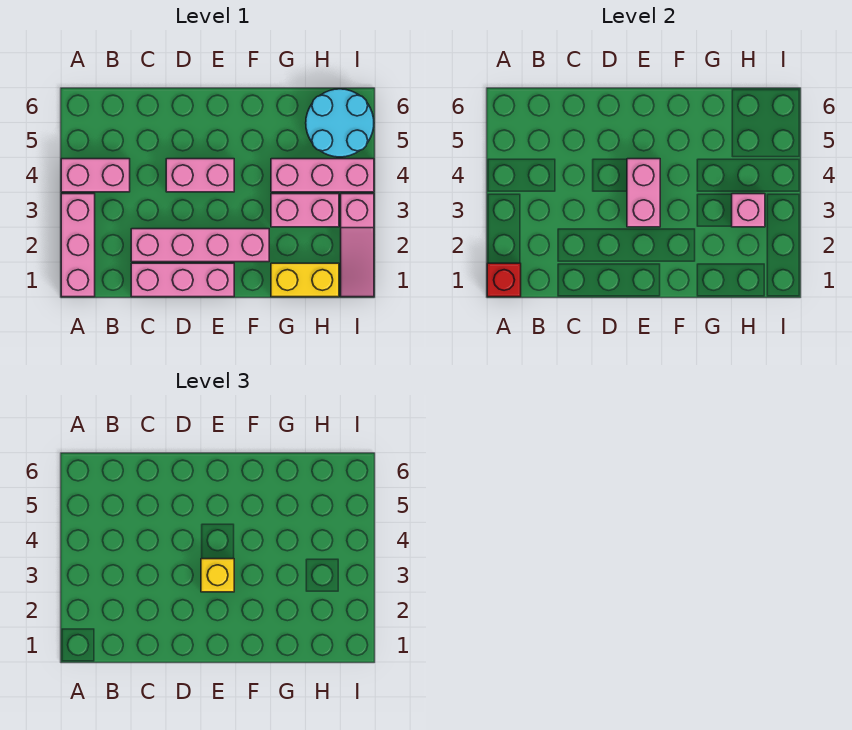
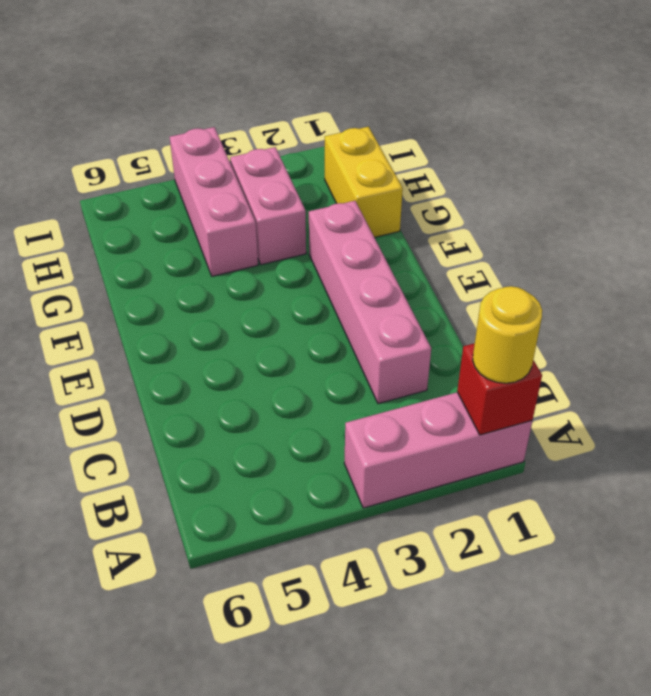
yellow 1x1 round brick [473,286,542,383] -> none
none -> pink 1x2 brick [61,159,130,192]
none -> pink 1x3 brick [131,263,234,297]
none -> pink 1x2 brick [166,159,234,192]

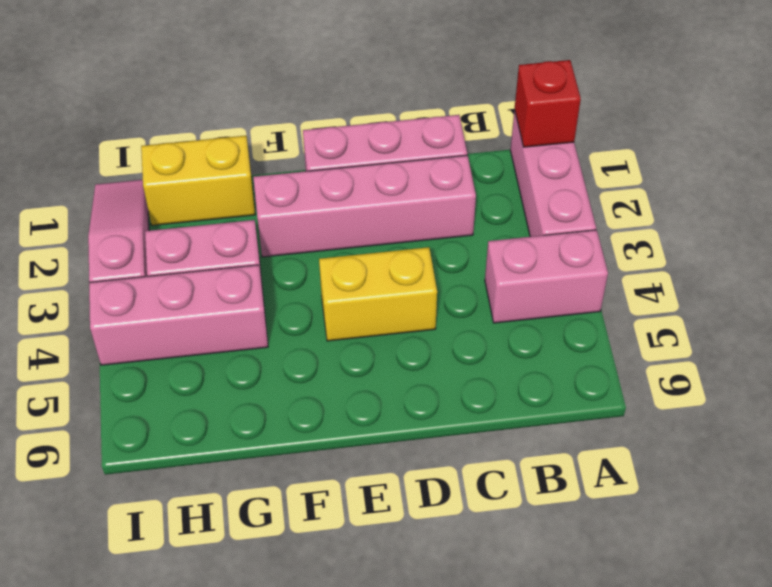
yellow 1x2 brick [319,247,437,341] -> pink 1x2 brick [166,159,234,192]
none -> cyan 2x2 round brick [306,89,374,157]
none -> pink 1x2 brick [627,159,660,227]
none -> pink 1x1 brick [732,194,765,227]

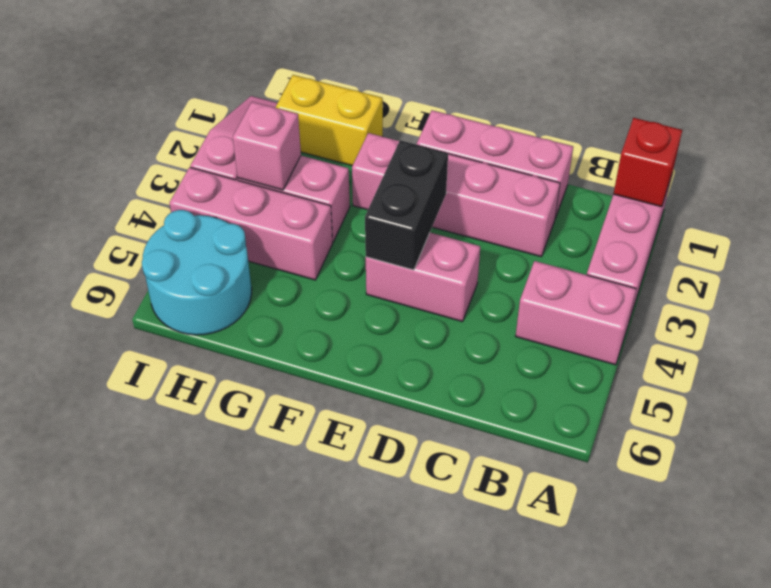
black 1x2 brick [365,140,448,270] -> pink 1x2 brick [627,159,660,227]
none -> yellow 1x1 brick [201,559,234,592]

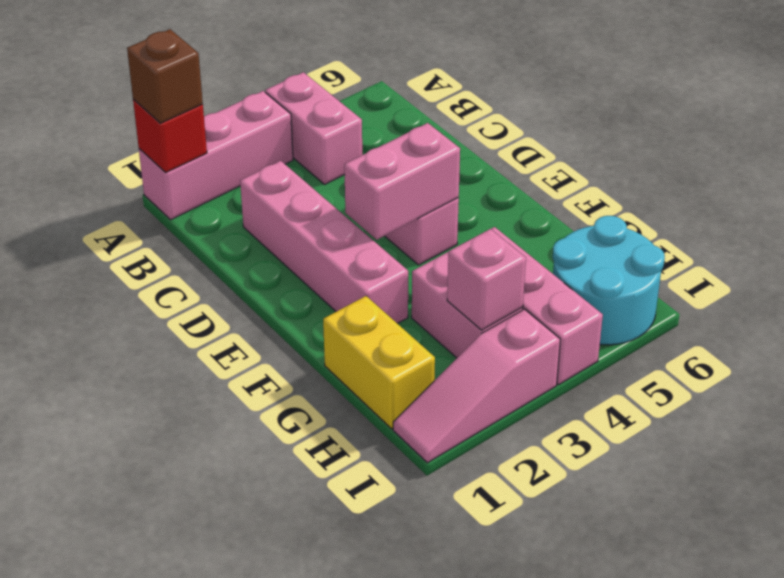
brown 1x1 brick [127,29,203,123] -> none
none -> pink 1x3 brick [131,263,234,297]
none -> yellow 1x1 brick [201,559,234,592]

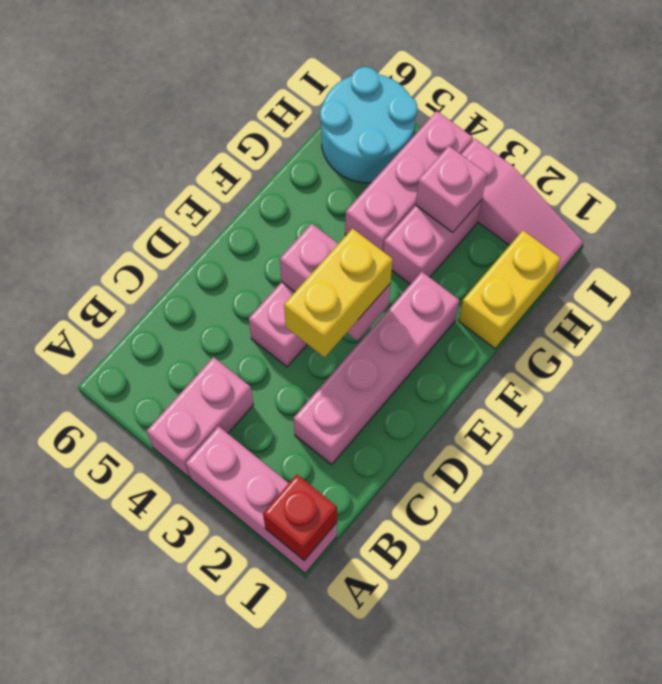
yellow 1x2 brick [284,229,393,357] -> yellow 1x1 brick [201,559,234,592]
none -> pink 1x3 brick [131,263,234,297]

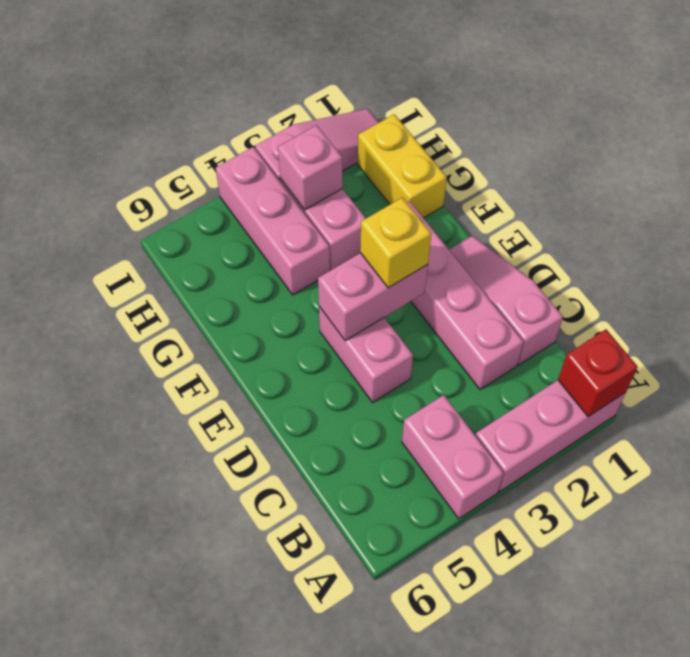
pink 1x3 slope [449,236,563,365] -> pink 1x3 brick [131,263,234,297]
none -> cyan 2x2 round brick [306,89,374,157]

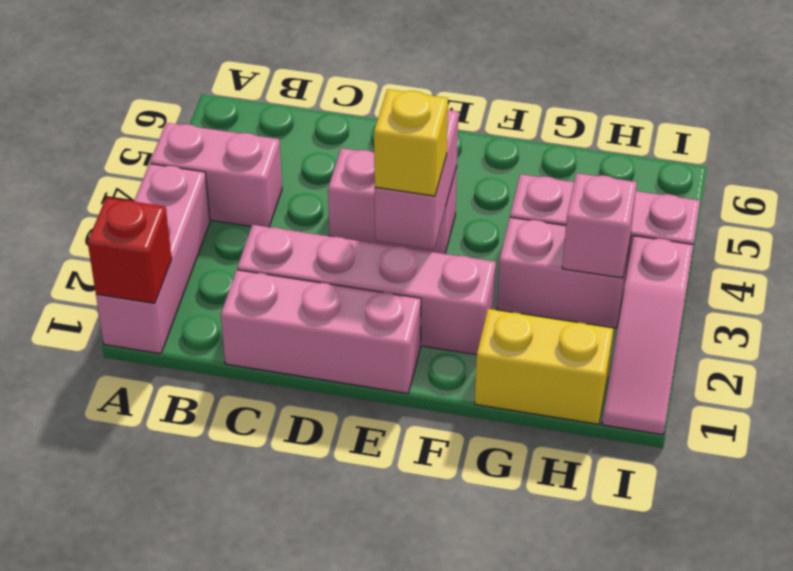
none -> cyan 2x2 round brick [306,89,374,157]

